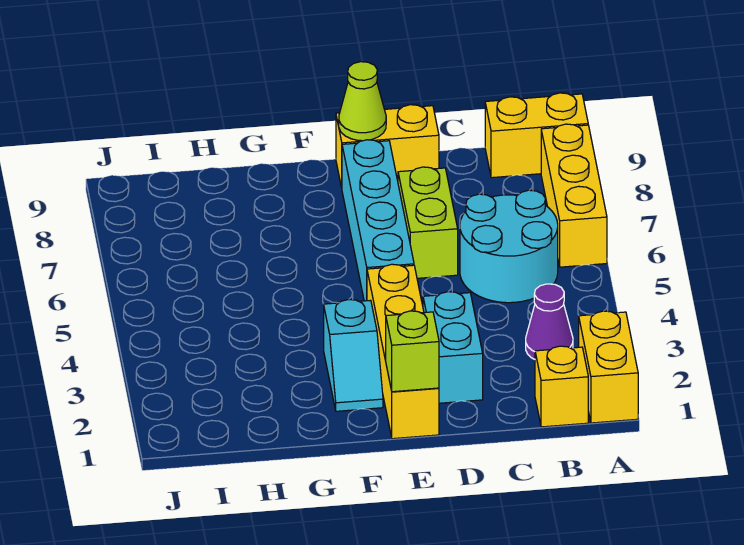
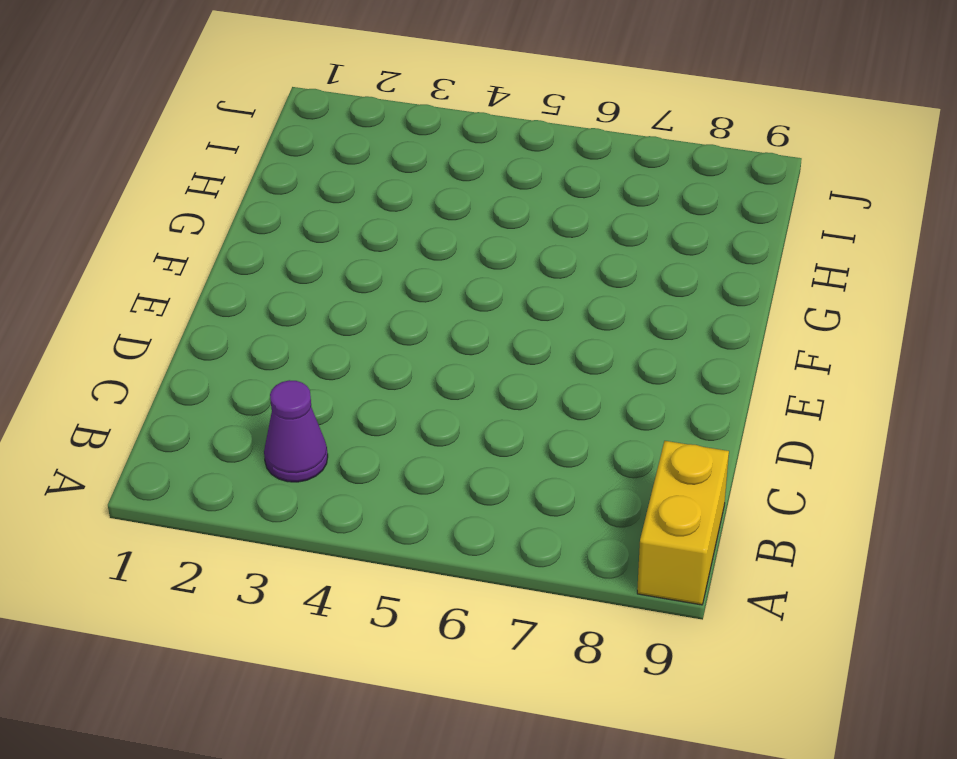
none -> yellow 1x2 brick [579,311,638,423]
none -> yellow 1x3 brick [541,124,607,267]
none -> yellow 1x1 brick [535,346,588,427]

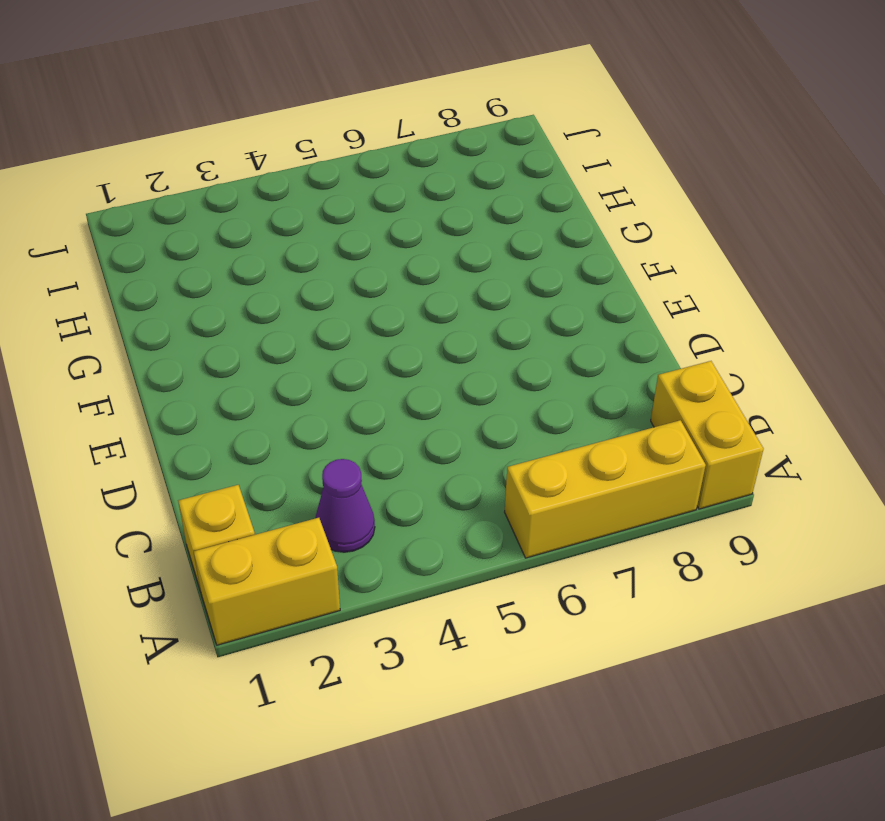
none -> cyan 2x2 round brick [460,190,558,303]
none -> cyan 1x2 brick [423,292,483,403]
none -> lime 1x2 brick [398,167,458,278]

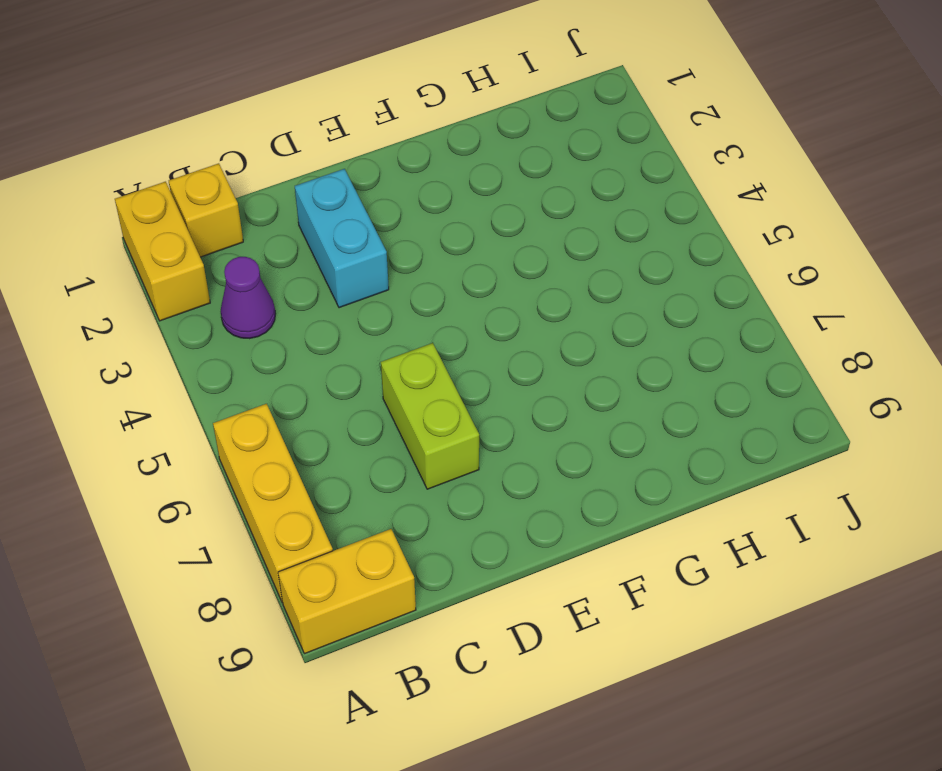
none -> cyan 2x2 round brick [460,190,558,303]
none -> yellow 1x2 brick [336,105,439,188]
none -> yellow 1x4 brick [367,264,439,439]

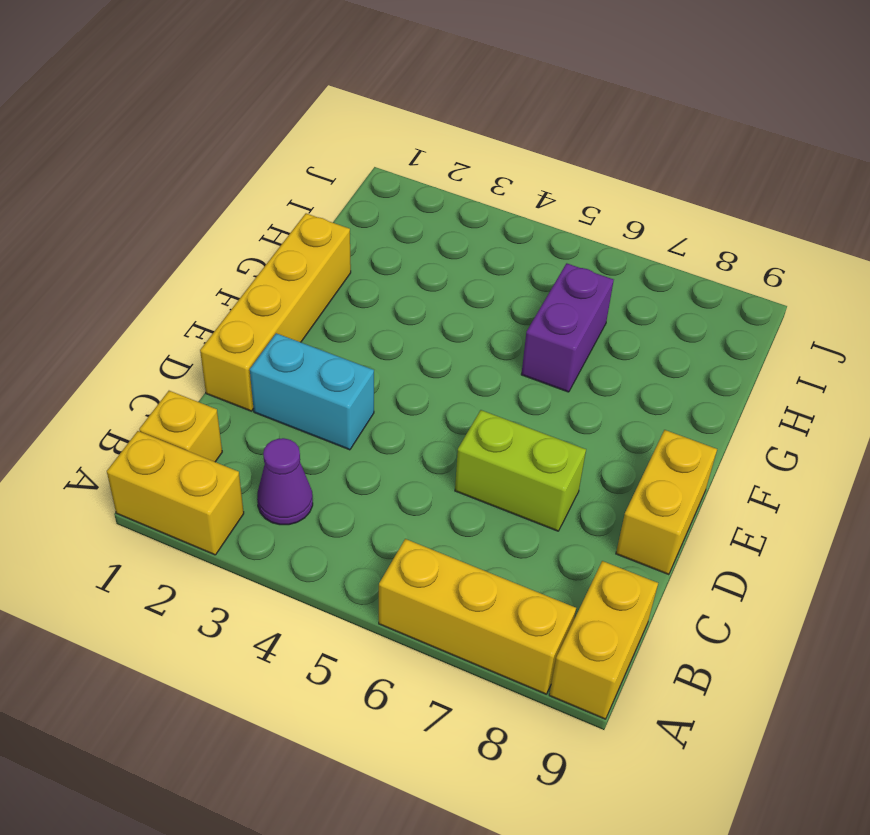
yellow 1x4 brick [200,213,351,411] -> yellow 1x4 brick turned to [367,264,439,439]
purple 1x2 brick [521,263,614,392] -> none
none -> cyan 2x2 round brick [460,190,558,303]
none -> cyan 1x4 brick [342,140,414,301]
none -> cyan 1x2 slope [324,299,383,411]

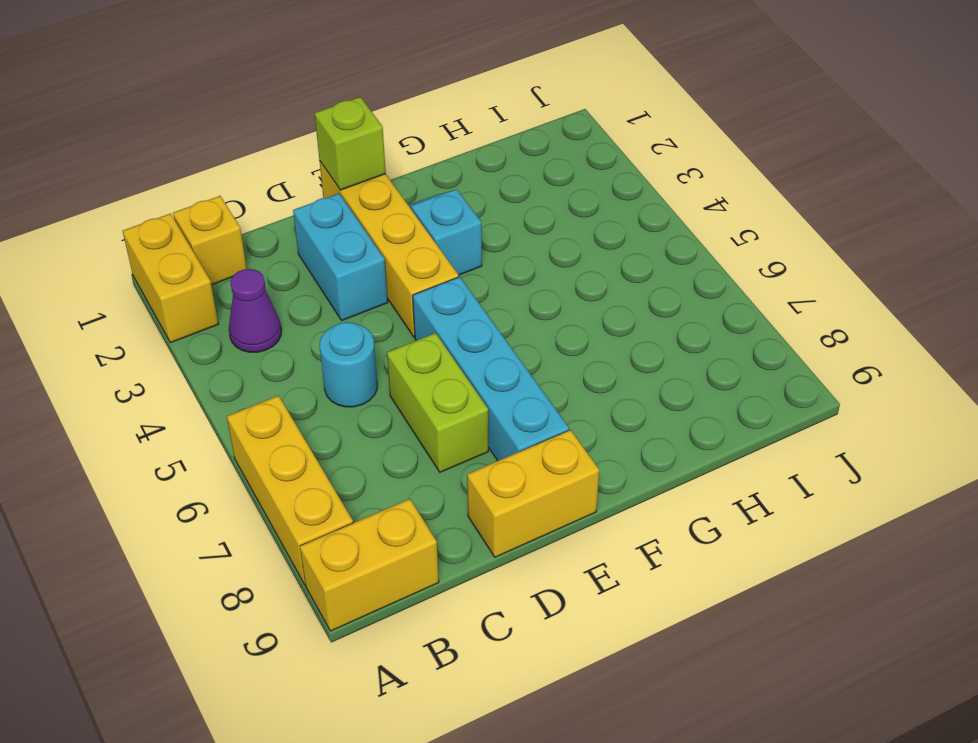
cyan 1x1 round brick [320,322,377,407] -> cyan 2x2 round brick [460,190,558,303]
none -> lime 1x1 cone [339,62,386,141]

